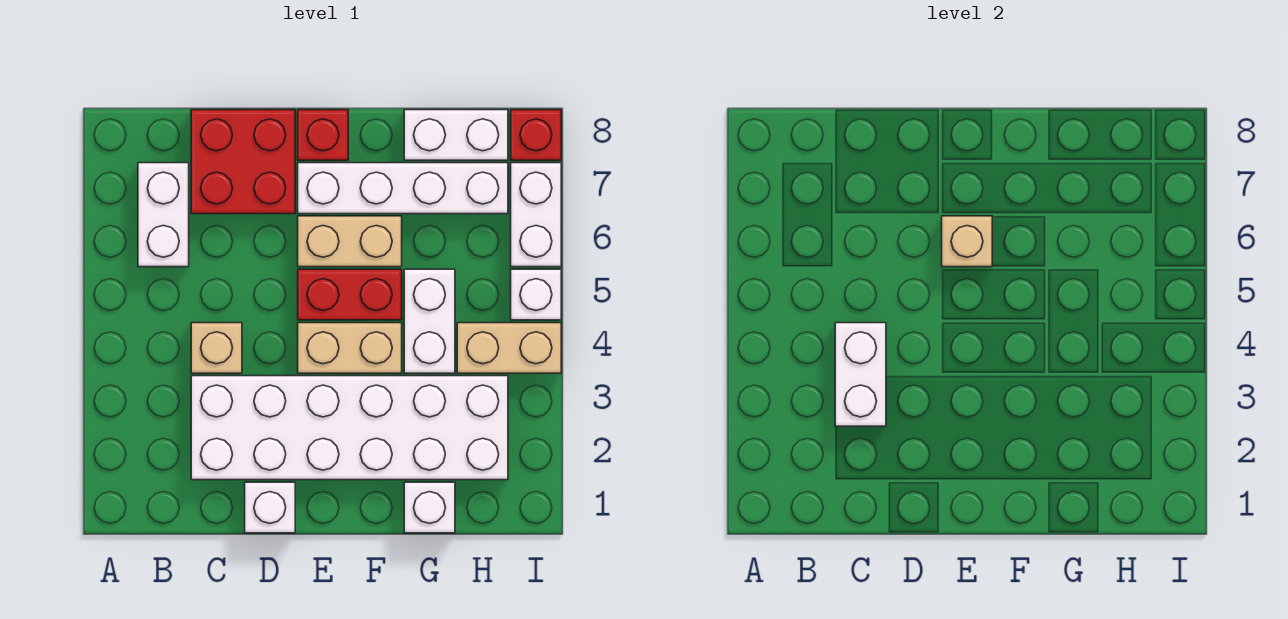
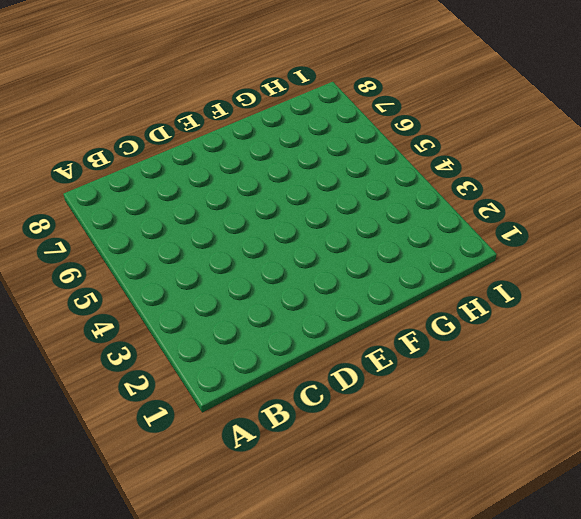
none -> white 1x2 brick [138,163,189,267]
none -> white 2x6 brick [191,376,508,480]
none -> tan 1x1 brick [191,323,242,373]

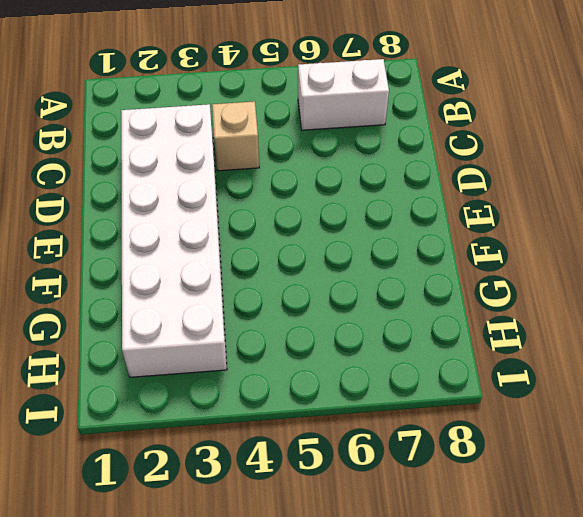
none -> red 2x2 brick [191,110,295,214]
none -> white 1x1 brick [245,482,295,533]
none -> tan 1x2 brick [298,323,402,373]

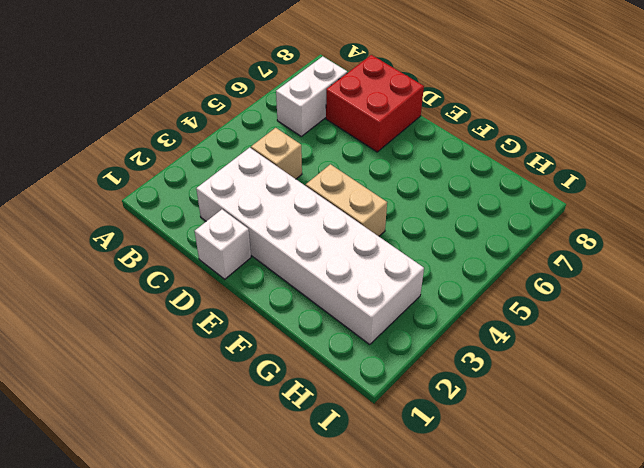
none -> red 1x2 brick [298,269,402,320]
none -> tan 1x2 brick [298,216,402,267]
none -> white 1x4 brick [298,163,508,214]

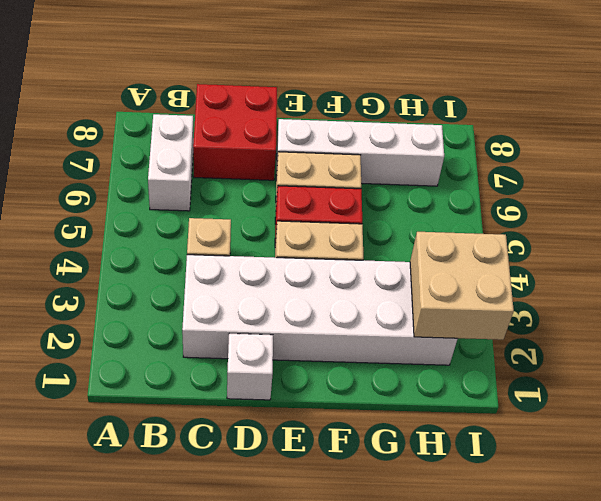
tan 2x2 brick [410,232,514,340] -> none
none -> red 1x1 brick [298,110,348,160]
none -> white 1x1 brick [404,482,455,533]
none -> white 1x2 brick [404,269,455,373]

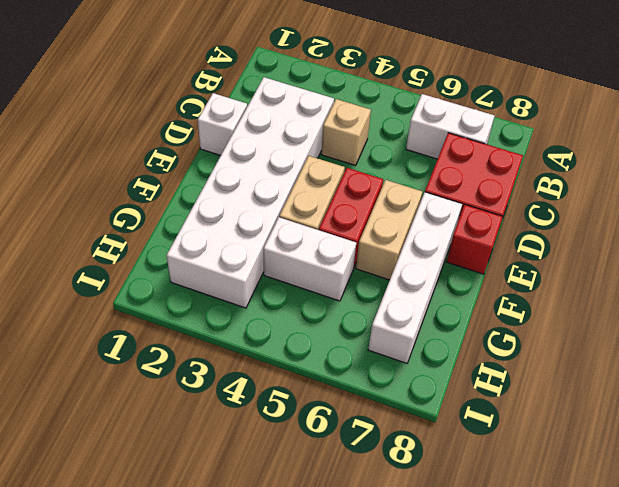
none -> white 1x1 brick [404,482,455,533]
none -> white 1x2 brick [404,110,508,160]
none -> tan 1x2 brick [457,323,561,373]

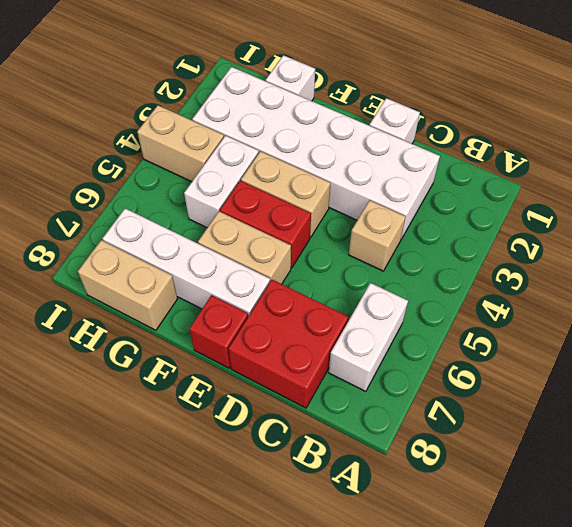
tan 1x2 brick [78,240,177,330] -> white 1x2 brick [404,110,508,160]
none -> white 1x1 brick [511,269,561,320]
none -> white 1x2 brick [511,163,561,267]
none -> red 1x1 brick [511,110,561,160]

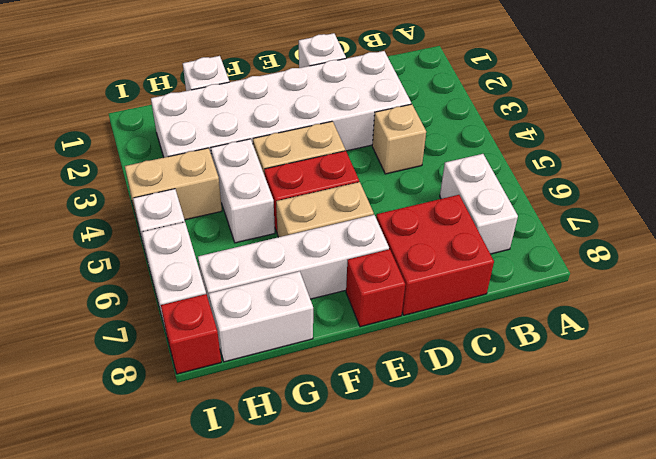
none -> white 1x2 brick [835,323,886,426]
none -> tan 1x1 brick [942,216,992,267]

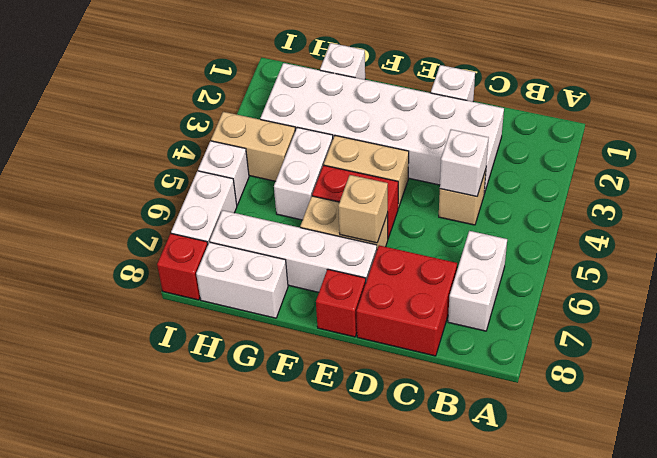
white 1x1 brick [440,130,489,197] -> white 1x2 brick [835,323,886,426]

